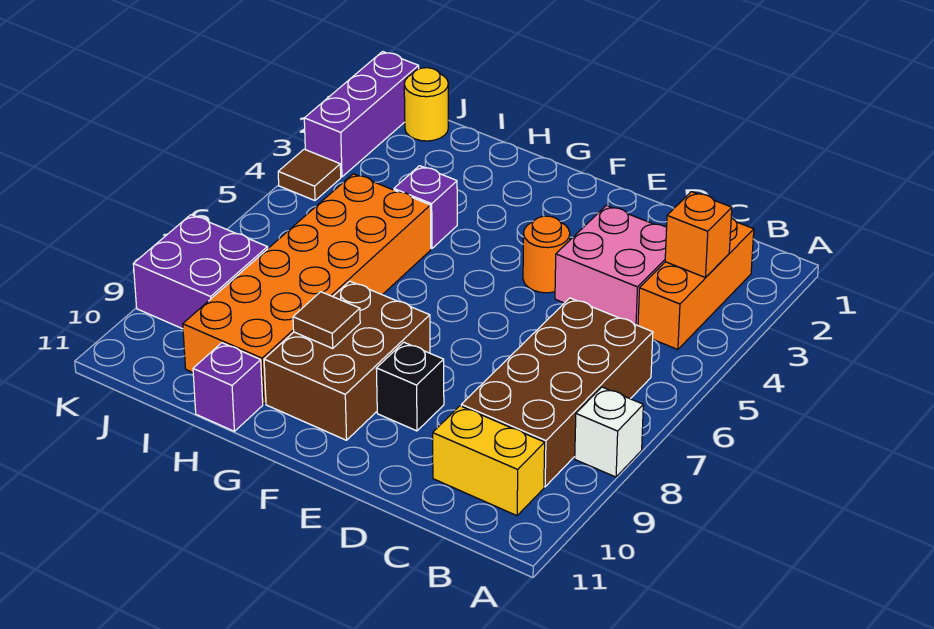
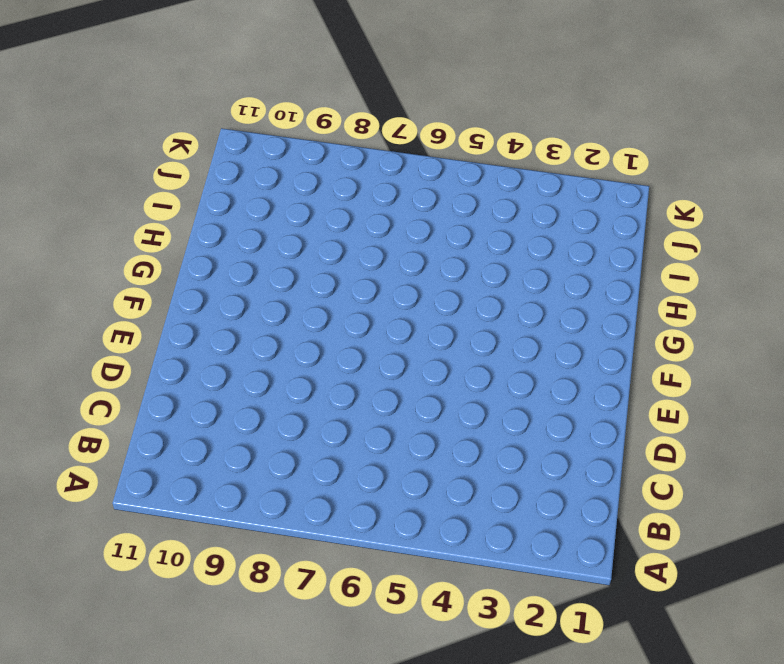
none -> white 1x1 brick [575,387,643,477]
none -> orange 1x3 brick [638,218,754,350]
none -> brown 2x4 brick [461,298,653,487]

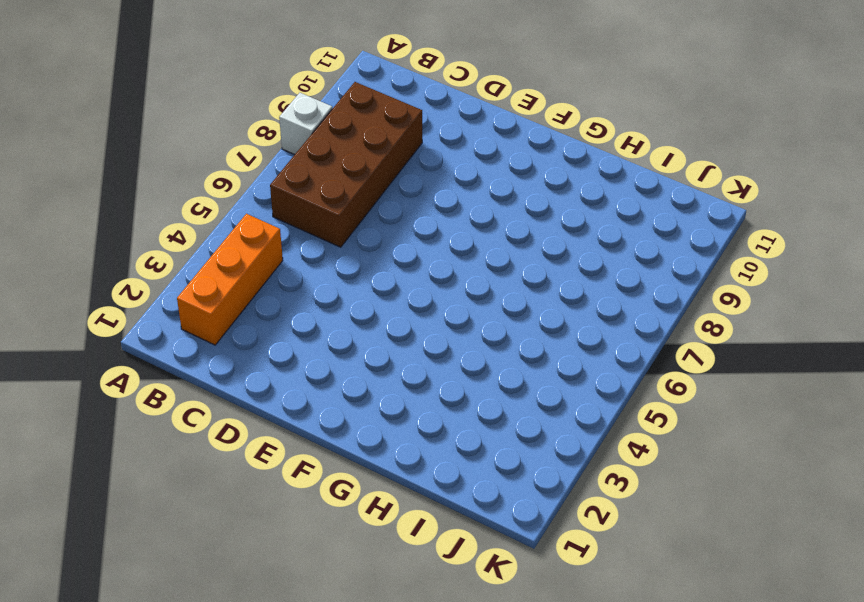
none -> yellow 1x2 brick [433,406,545,516]
none -> pink 2x2 brick [555,205,667,326]
none -> orange 1x1 round brick [523,216,570,293]

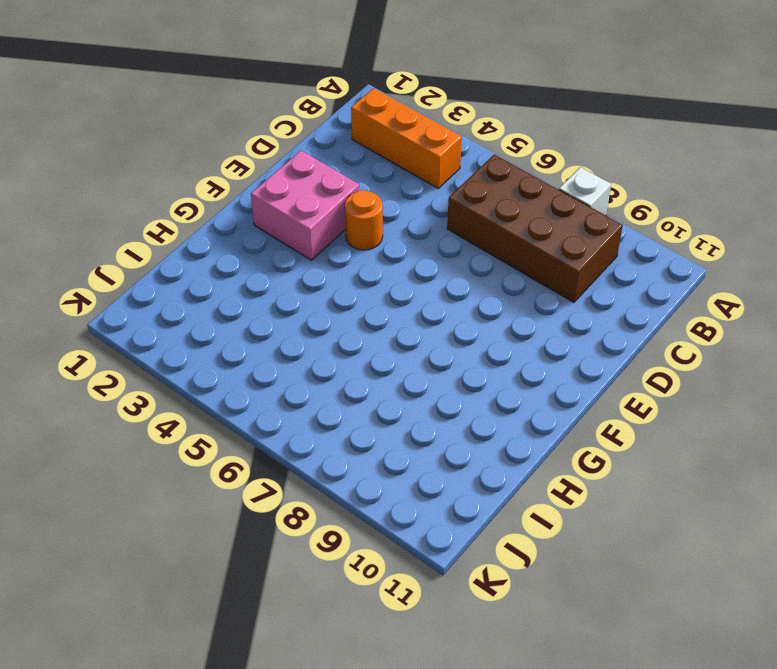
pink 2x2 brick [251,151,360,260] -> pink 2x2 brick moved to [555,205,667,326]
none -> yellow 1x2 brick [433,406,545,516]
none -> black 1x1 brick [376,342,444,431]
none -> brown 2x3 brick [264,281,430,440]

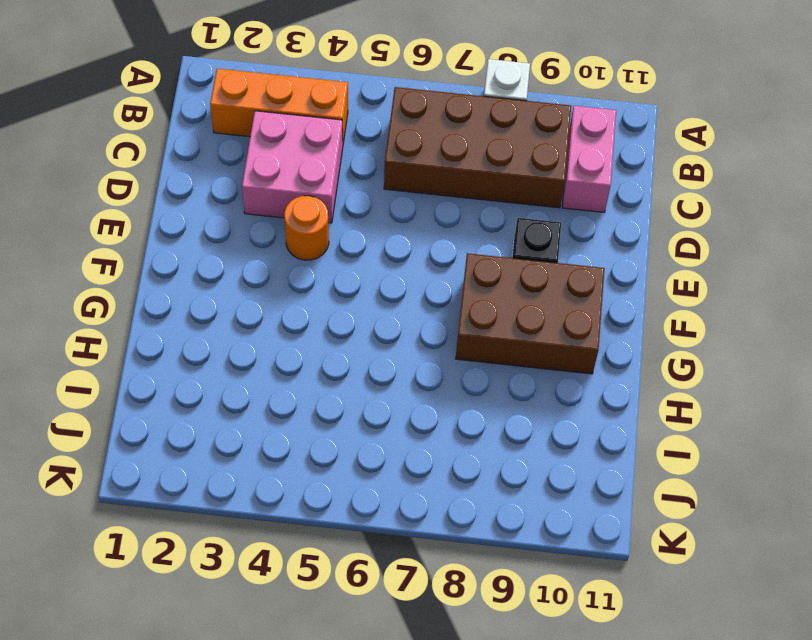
pink 1x2 brick [562,106,616,212] -> yellow 1x2 brick [433,406,545,516]
none -> purple 1x1 brick [394,166,457,249]
none -> orange 2x6 brick [183,174,431,404]
none -> purple 1x1 brick [193,343,263,431]

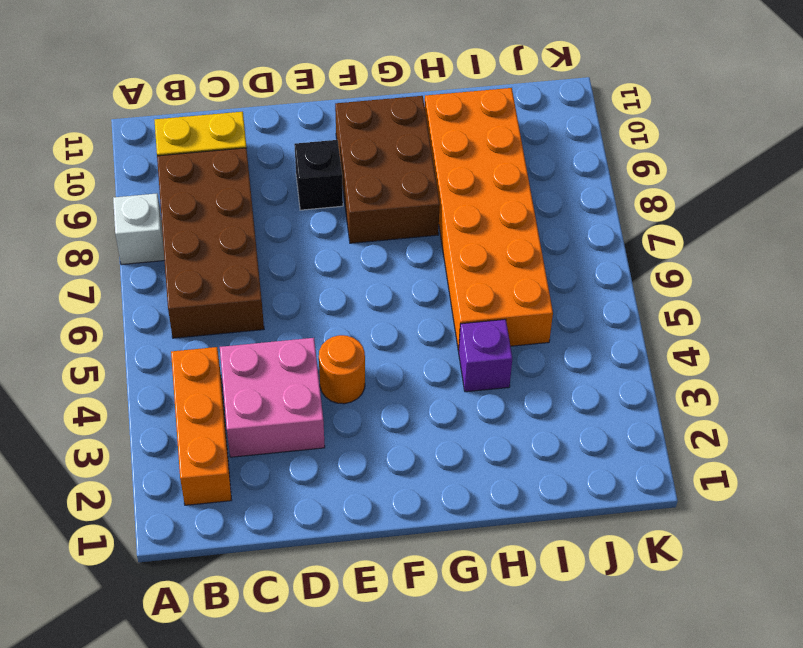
none -> purple 1x1 brick [193,343,263,431]
none -> yellow 1x1 round brick [404,68,448,141]
none -> purple 2x2 brick [133,215,268,329]

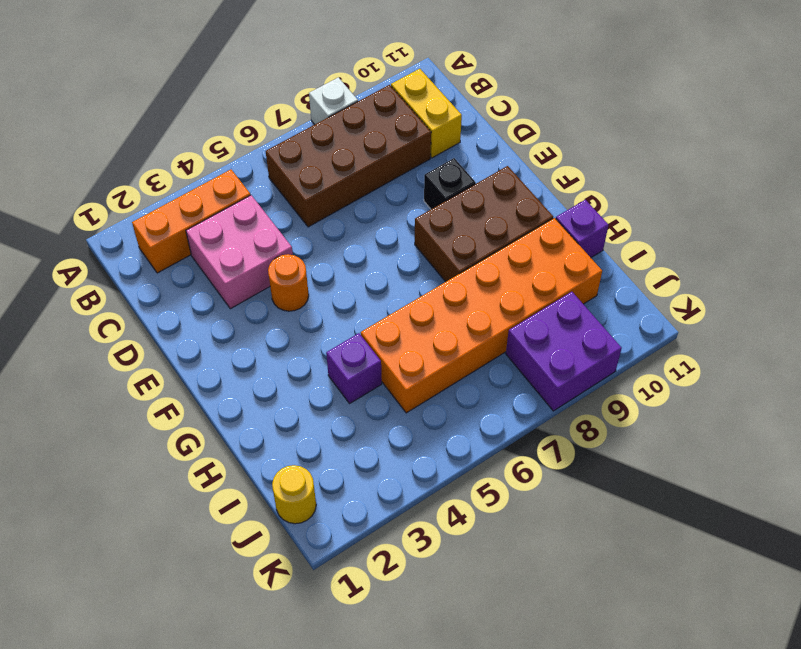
none -> purple 1x3 brick [304,52,419,177]
none -> brown 1x1 tile [278,149,341,201]
none -> orange 1x1 brick [665,192,732,278]

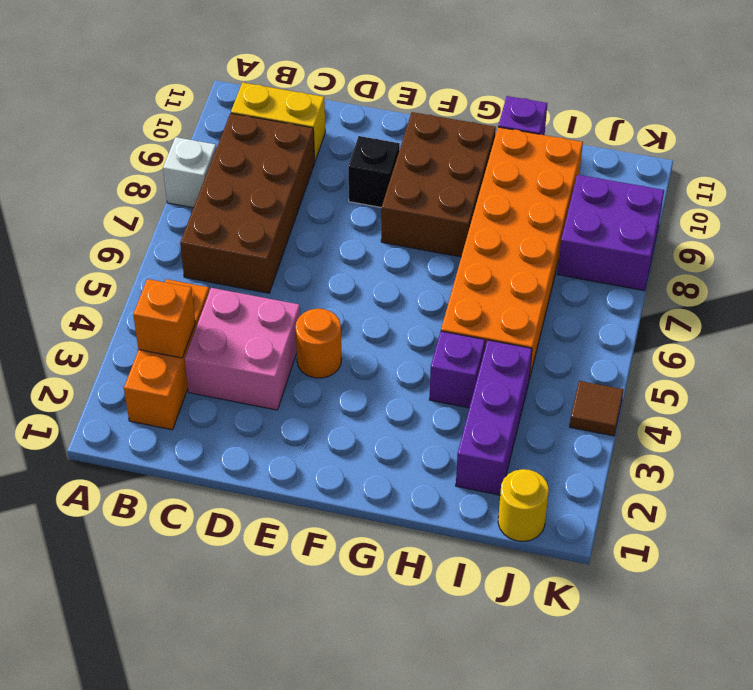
purple 1x3 brick [456,340,532,495] -> purple 1x3 brick moved to [304,52,419,177]
none -> brown 1x1 tile [293,292,360,348]

